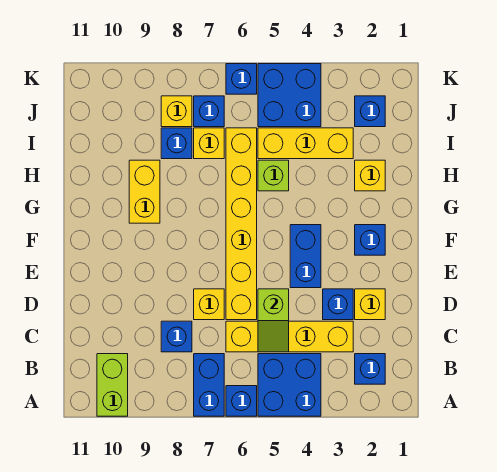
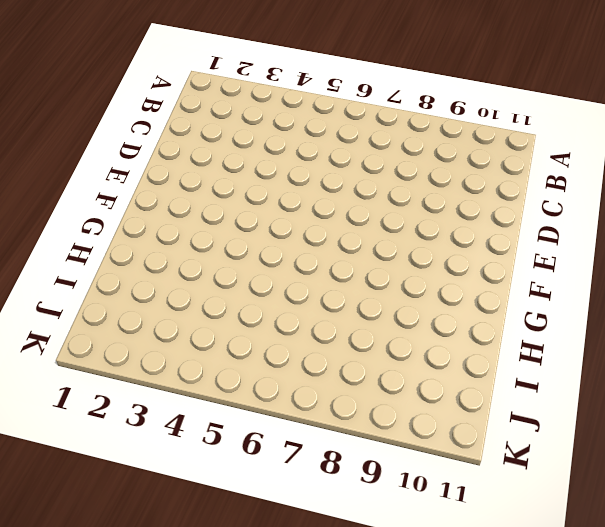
none -> blue 2x2 brick [258,354,321,416]
none -> blue 1x1 brick [226,386,257,416]
none -> blue 1x2 brick [194,354,224,416]

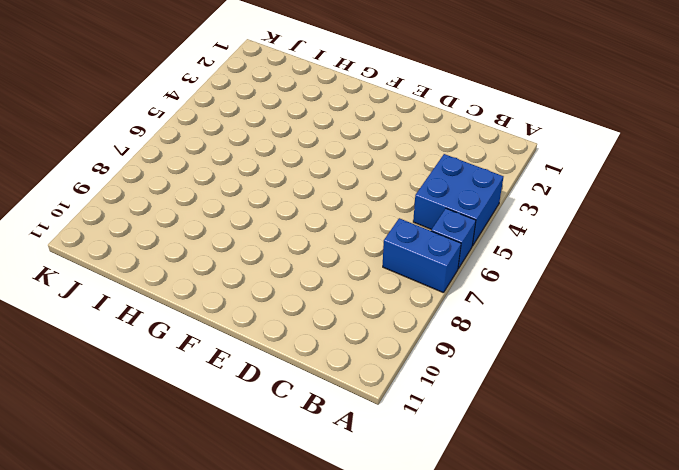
none -> lime 1x2 brick [97,354,128,416]
none -> blue 1x1 brick [355,354,385,384]
none -> yellow 1x4 brick [226,321,353,352]

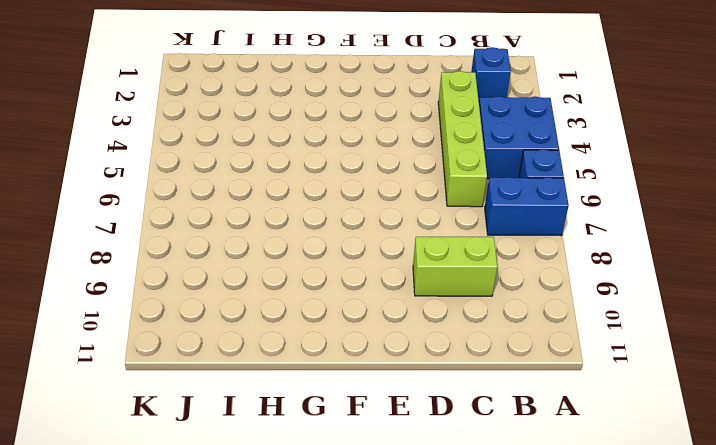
lime 1x4 brick [438,71,487,207] -> yellow 1x4 brick [226,321,353,352]
lime 1x2 brick [413,237,497,296] -> lime 1x2 brick moved to [97,354,128,416]
none -> blue 1x1 brick [161,321,192,352]
none -> yellow 1x1 brick [355,289,385,320]
none -> blue 1x1 brick [323,289,353,320]

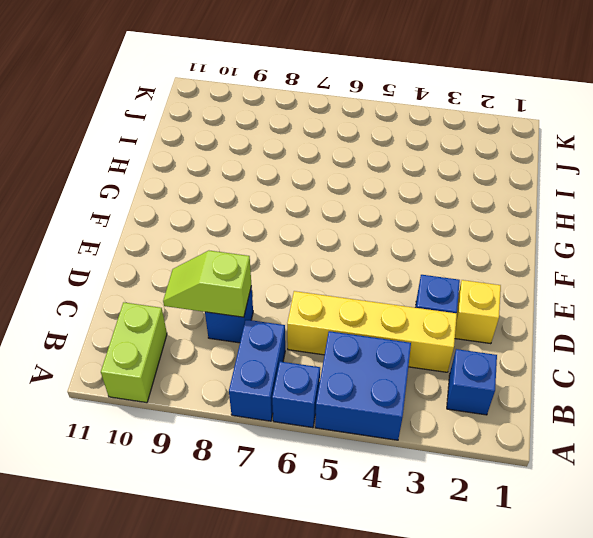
lime 1x2 slope [163,251,251,317] -> lime 1x2 slope turned to [258,289,289,352]
none -> yellow 1x6 brick [226,128,257,320]
none -> yellow 1x1 brick [194,289,224,320]
none -> blue 1x2 brick [290,225,321,288]

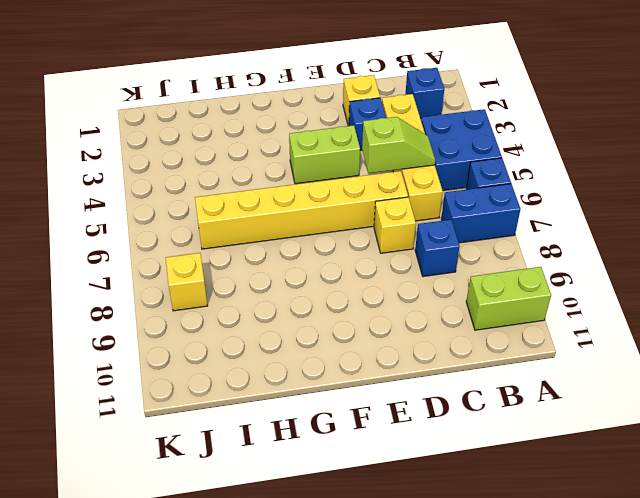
lime 1x2 brick [289,125,360,184] -> blue 1x2 brick [290,225,321,288]
none -> blue 1x1 brick [355,225,385,255]
none -> yellow 1x2 brick [129,160,160,223]
none -> yellow 1x1 brick [355,160,385,191]

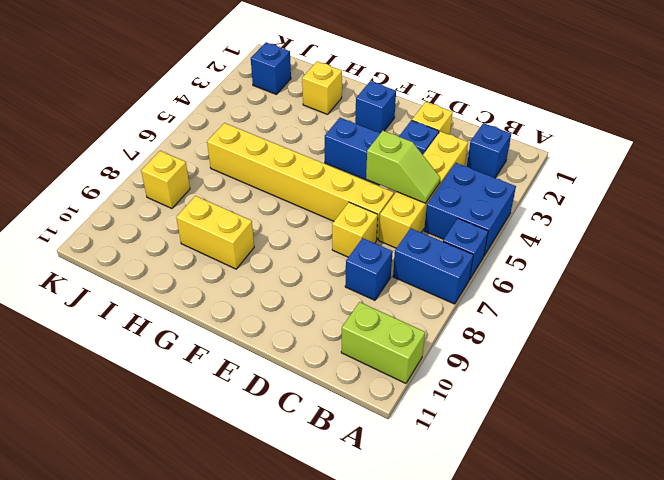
none -> lime 1x1 brick [258,160,289,191]
none -> yellow 1x3 brick [258,128,353,159]
none -> yellow 1x1 brick [194,128,224,159]

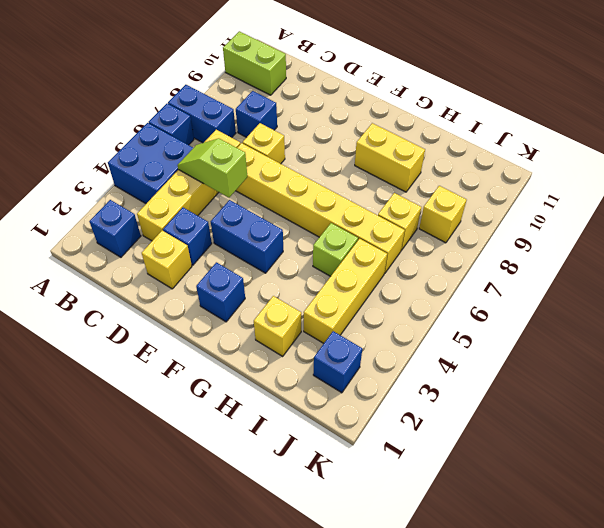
none -> blue 1x1 brick [161,128,192,159]
none -> blue 2x2 brick [258,64,321,127]
none -> blue 1x1 brick [194,96,224,127]

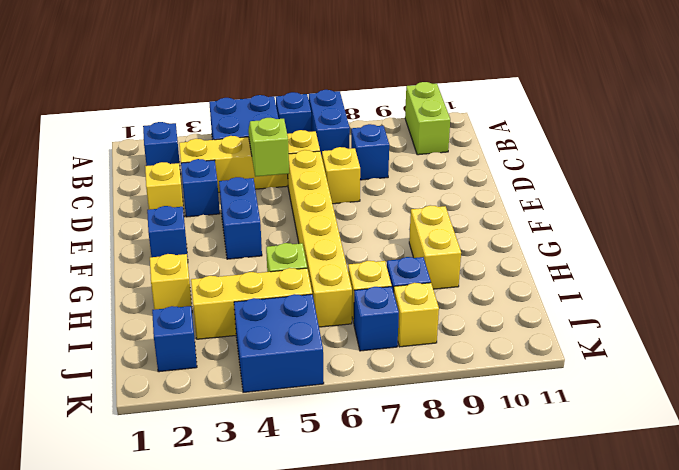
none -> blue 1x1 brick [226,64,257,94]

